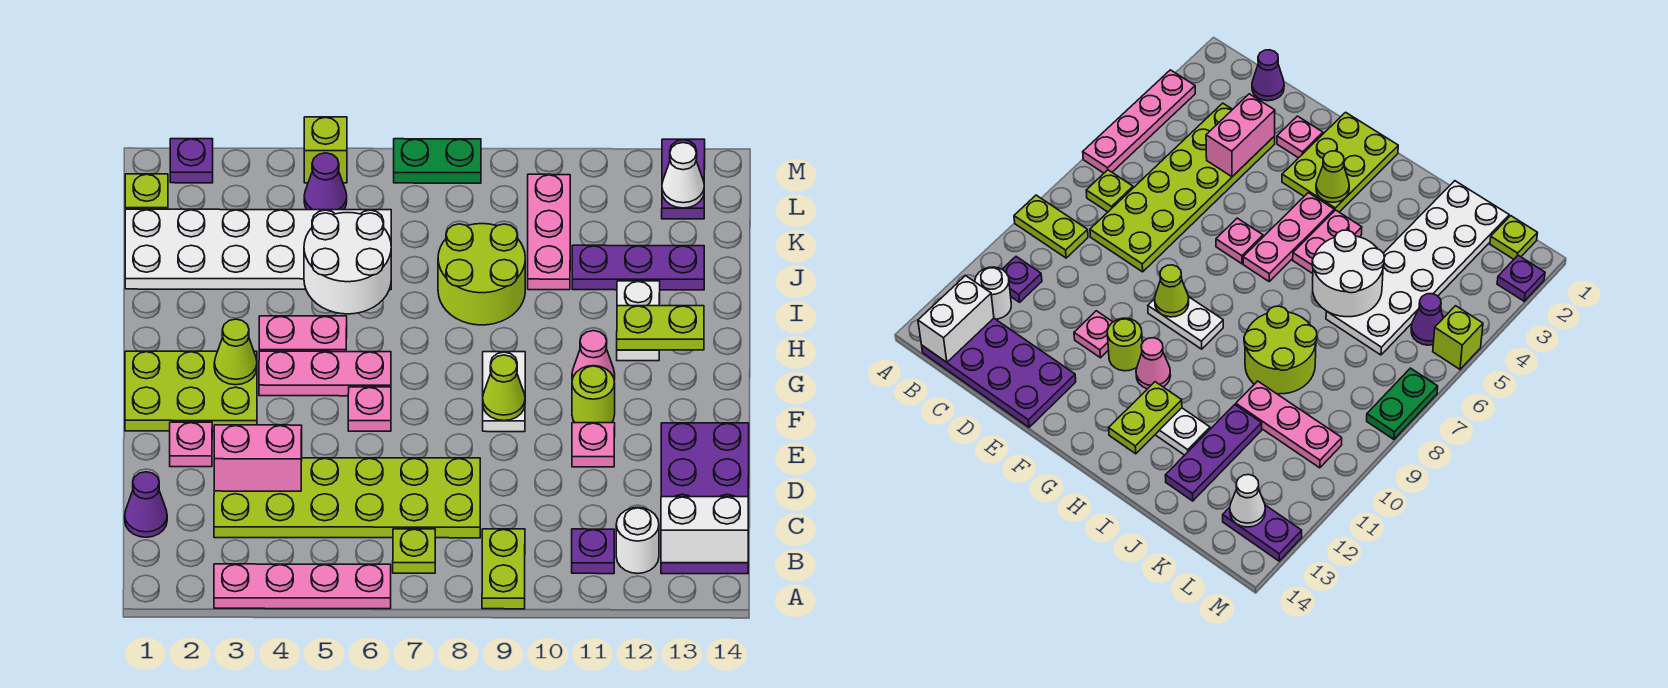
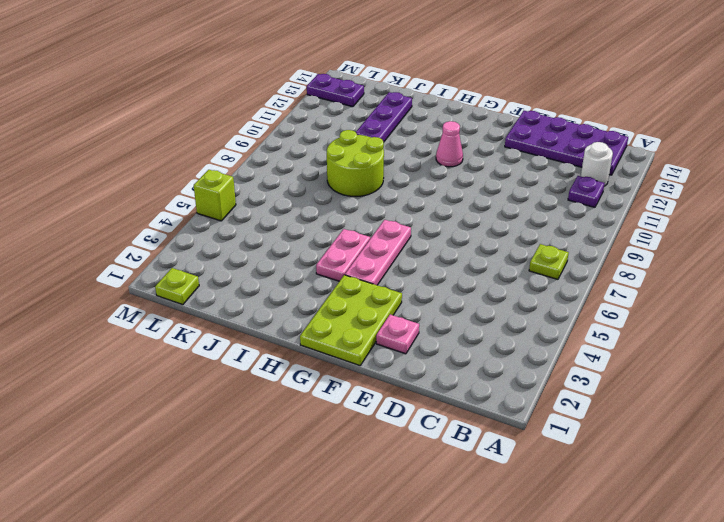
none -> pink 1x4 plate [214,564,391,609]
none -> lime 1x2 plate [482,529,525,609]
none -> purple 1x1 cone [125,472,167,537]
none -> lime 2x6 plate [214,458,480,538]

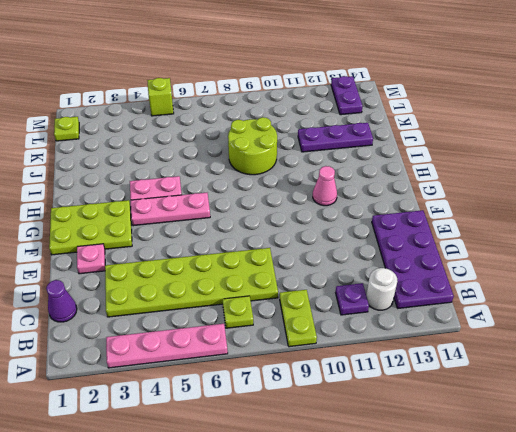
none -> pink 1x1 plate [572,423,615,467]
none -> pink 1x1 plate [348,387,391,431]
none -> white 1x2 plate [483,352,525,432]
none -> lime 1x1 round brick [572,366,615,423]

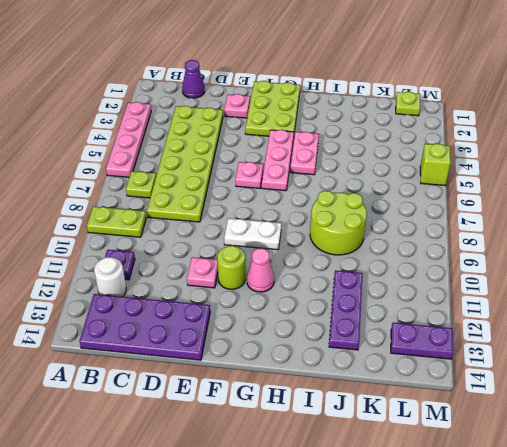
none -> white 1x2 plate [617,281,660,361]
none -> white 2x6 plate [125,209,391,290]
none -> pink 1x3 plate [528,174,570,290]
none -> purple 1x1 cone [304,153,347,210]

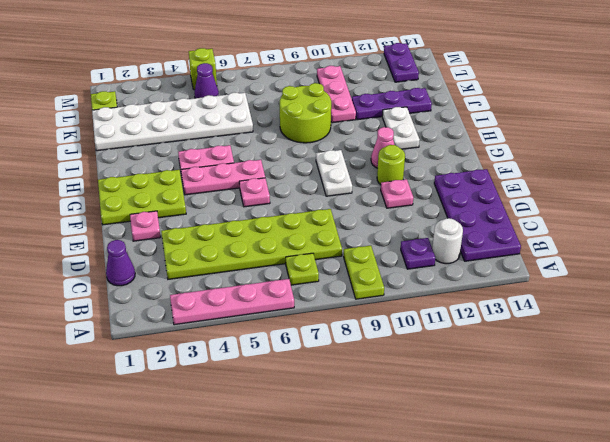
none -> purple 1x1 plate [170,139,213,183]
none -> green 1x2 plate [394,139,481,183]
none -> white 1x2 brick [661,497,748,563]
none -> pink 1x2 brick [214,425,302,491]

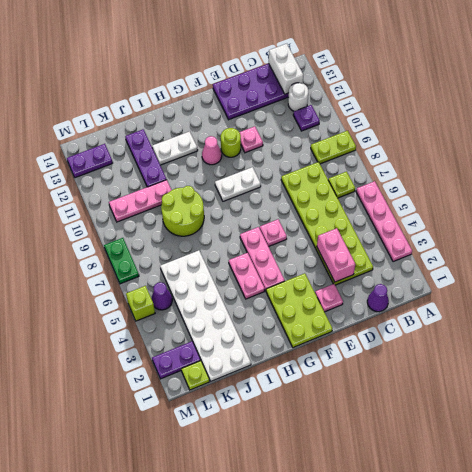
purple 1x2 plate [152,341,201,379] -> purple 1x1 plate [170,139,213,183]
none -> lime 1x1 cone [483,355,525,421]
none -> lime 1x1 cone [214,319,257,385]
none -> lime 1x2 plate [617,306,704,350]
none -> white 2x2 round brick [304,212,391,314]

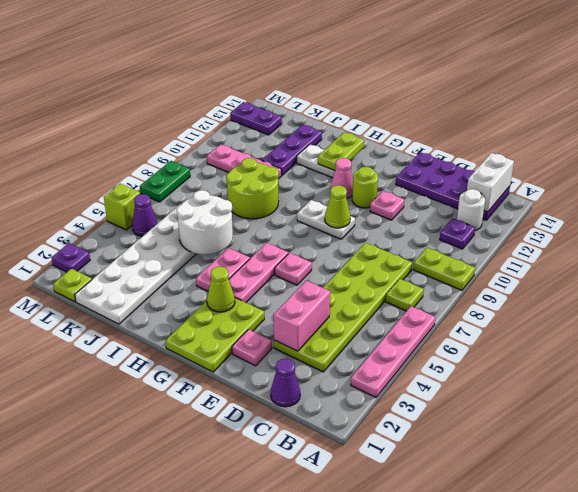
none -> white 1x1 cone [662,143,704,208]

